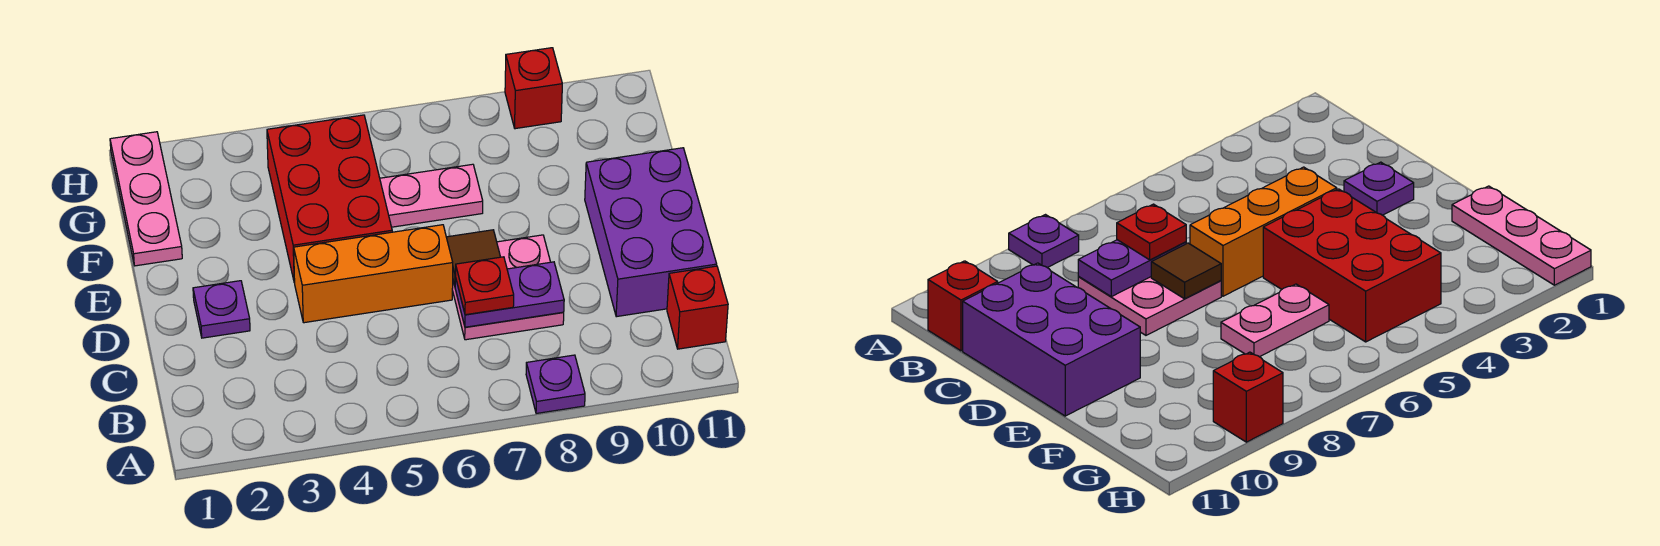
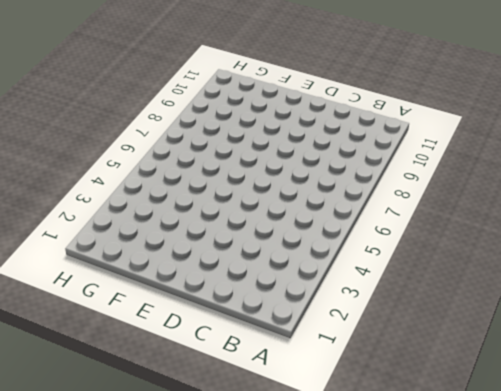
none -> purple 1x1 plate [526,355,585,414]
none -> red 1x1 brick [667,266,728,349]
none -> pink 2x2 plate [452,235,564,340]

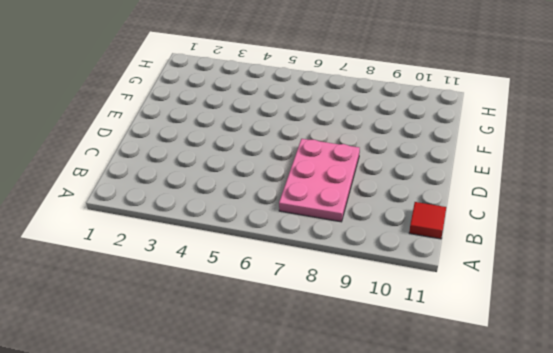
pink 2x3 plate [279,139,360,222] -> pink 2x2 plate [452,235,564,340]
red 1x1 tile [409,202,446,239] -> red 1x1 brick [667,266,728,349]
none -> purple 1x1 plate [526,355,585,414]
none -> purple 2x3 brick [585,148,717,317]
none -> purple 1x1 plate [193,281,250,338]

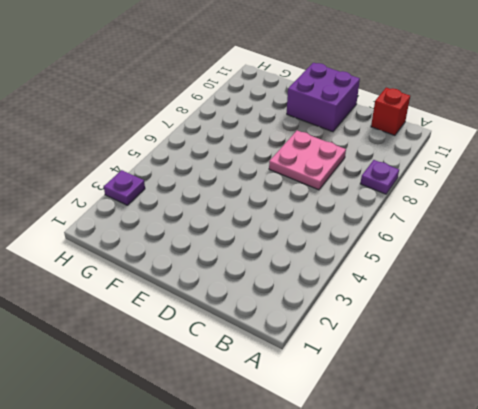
purple 2x2 brick [287,63,360,132] -> purple 2x3 brick [585,148,717,317]
purple 1x1 plate [104,170,145,205] -> purple 1x1 plate moved to [193,281,250,338]
none -> orange 1x3 brick [294,225,453,323]
none -> red 2x3 brick [267,115,392,282]
none -> pink 1x3 plate [110,132,182,266]

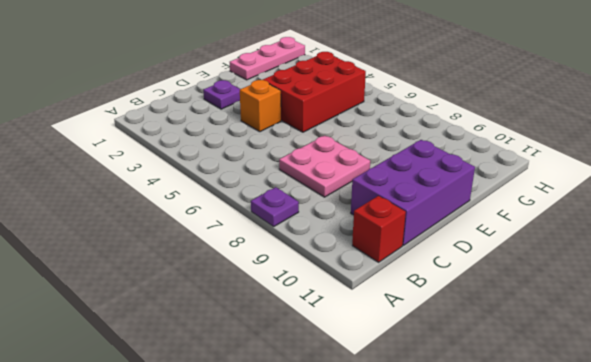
orange 1x1 brick [240,80,281,132] -> orange 1x3 brick [294,225,453,323]
none -> pink 1x2 plate [380,164,483,227]
none -> red 1x1 brick [505,48,562,129]
none -> purple 1x2 plate [455,262,564,327]

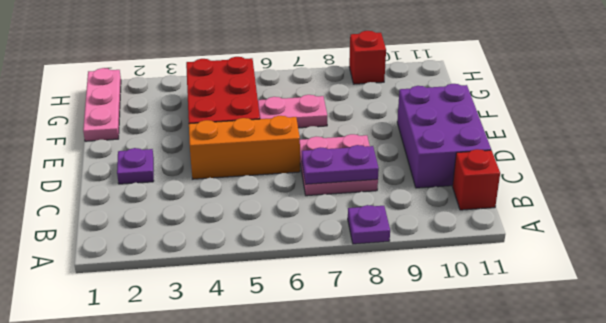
none -> brown 1x1 tile [446,230,500,286]
none -> red 1x1 plate [456,257,514,315]

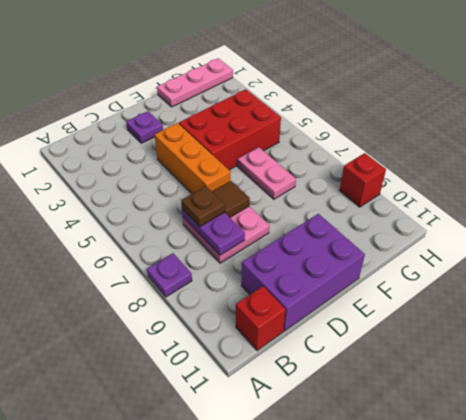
brown 1x1 plate [181,186,225,227] -> red 1x1 plate [456,257,514,315]

